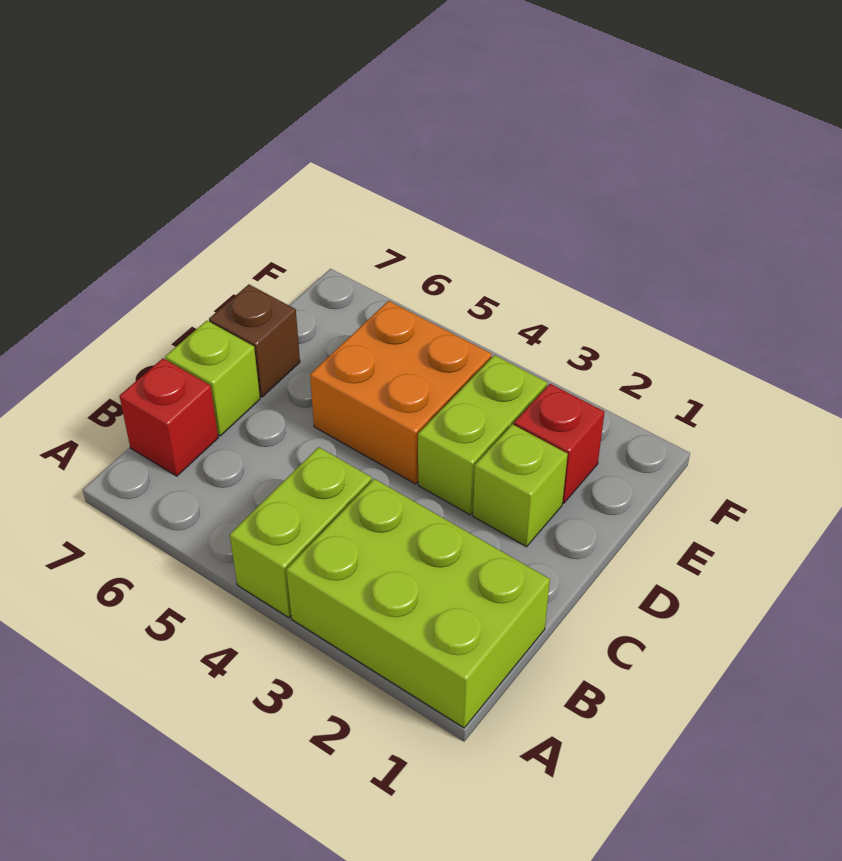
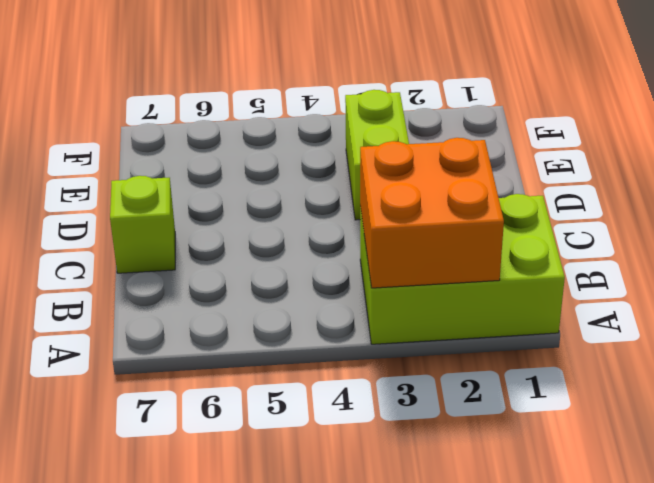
orange 2x2 brick [360,138,504,288] -> orange 2x2 brick moved to [310,301,492,484]
none -> lime 1x2 brick [230,447,372,618]
none -> red 1x1 brick [119,358,218,476]

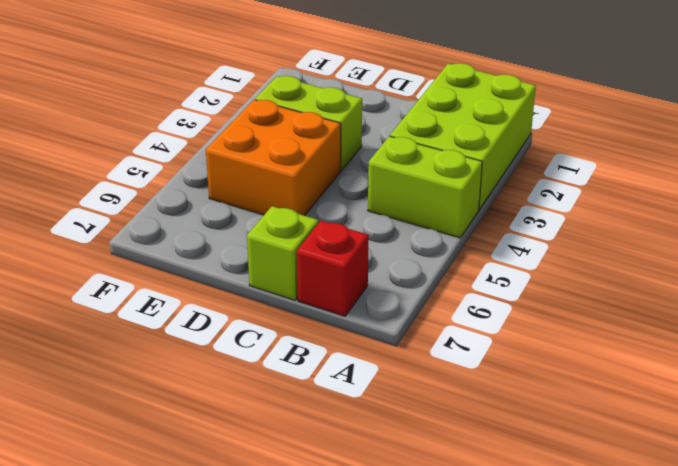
none -> lime 1x1 brick [473,424,568,547]
none -> brown 1x1 brick [209,284,300,397]

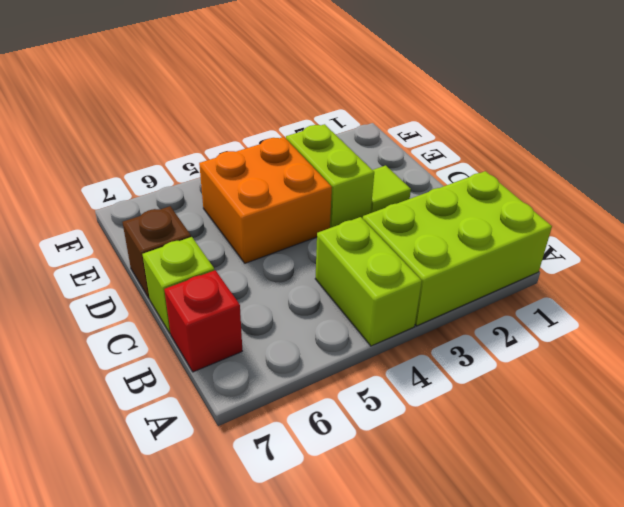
lime 1x1 tile [371,165,411,213] -> lime 1x1 brick [473,424,568,547]
none -> red 1x1 brick [514,384,605,503]

